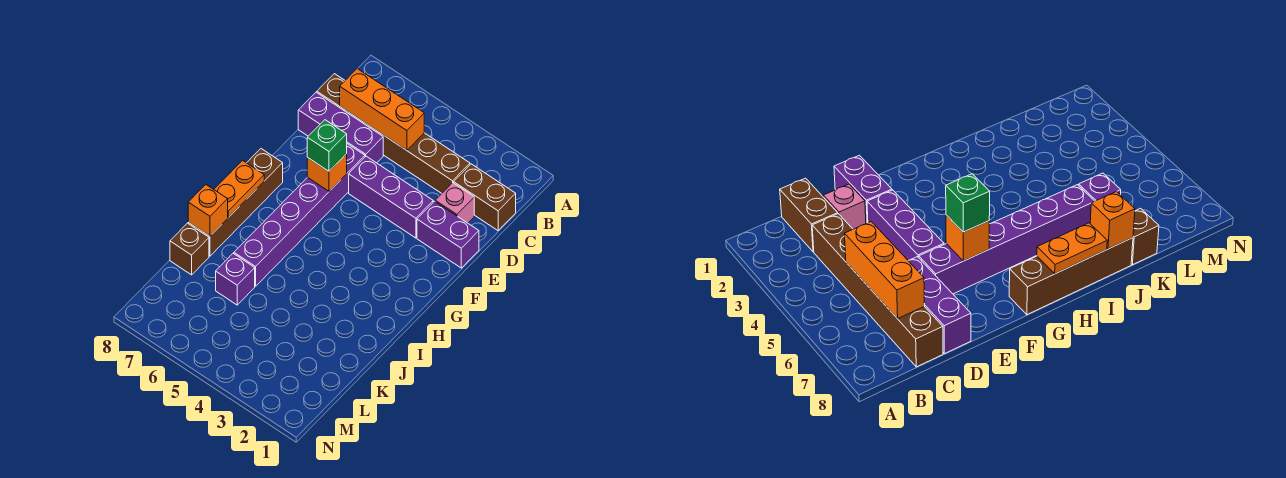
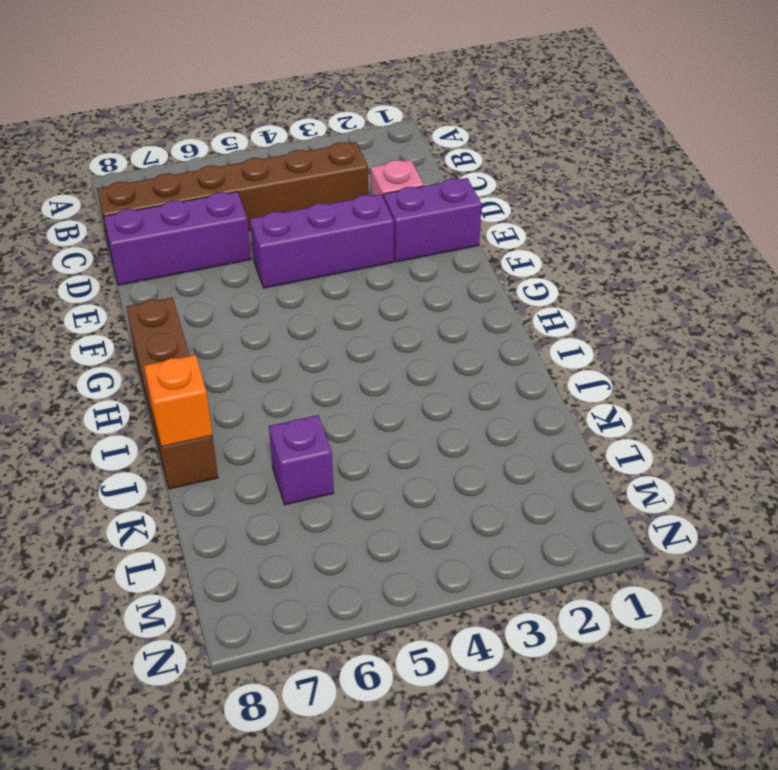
none -> brown 1x2 brick [454,164,516,231]
none -> purple 1x6 brick [234,144,365,286]
none -> brown 1x1 brick [170,223,209,275]

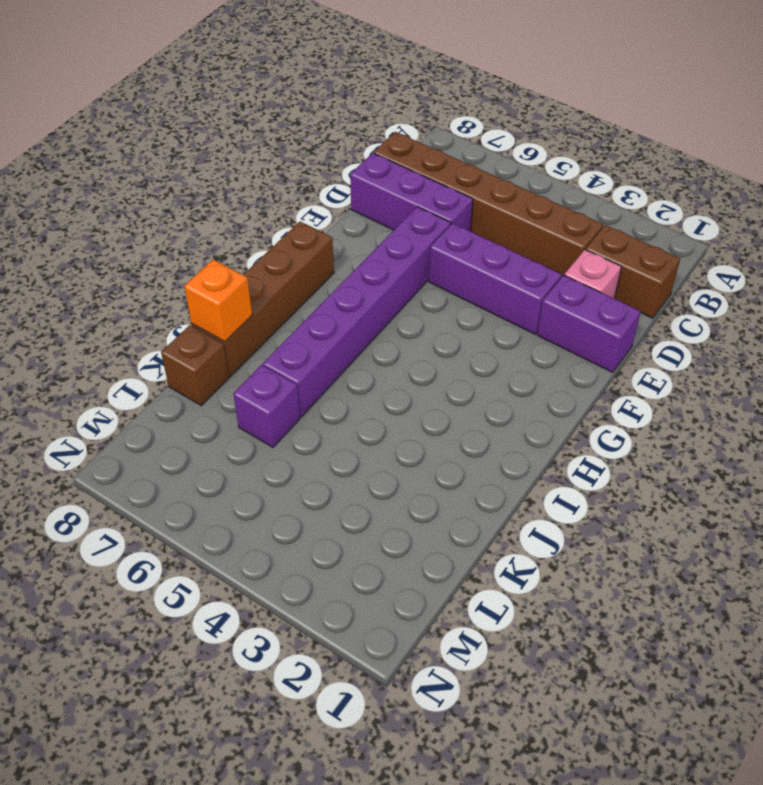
none -> orange 1x3 brick [340,69,424,150]
none -> orange 1x1 brick [307,154,347,191]
none -> orange 1x2 plate [214,160,264,218]

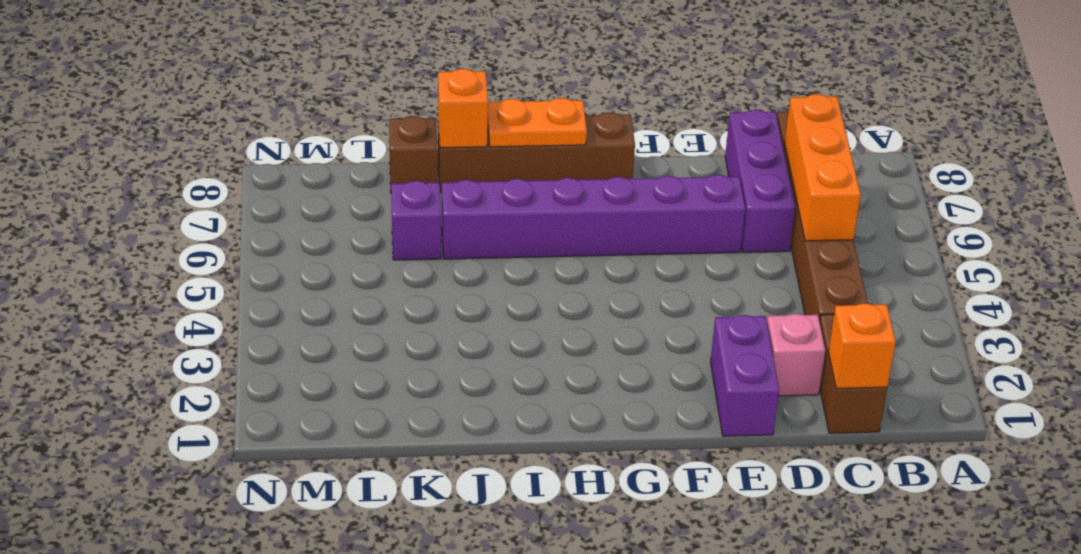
orange 1x1 brick [828,304,896,388] -> orange 1x1 brick moved to [307,154,347,191]
none -> purple 1x3 brick [349,156,433,238]
none -> green 1x1 brick [307,120,347,171]

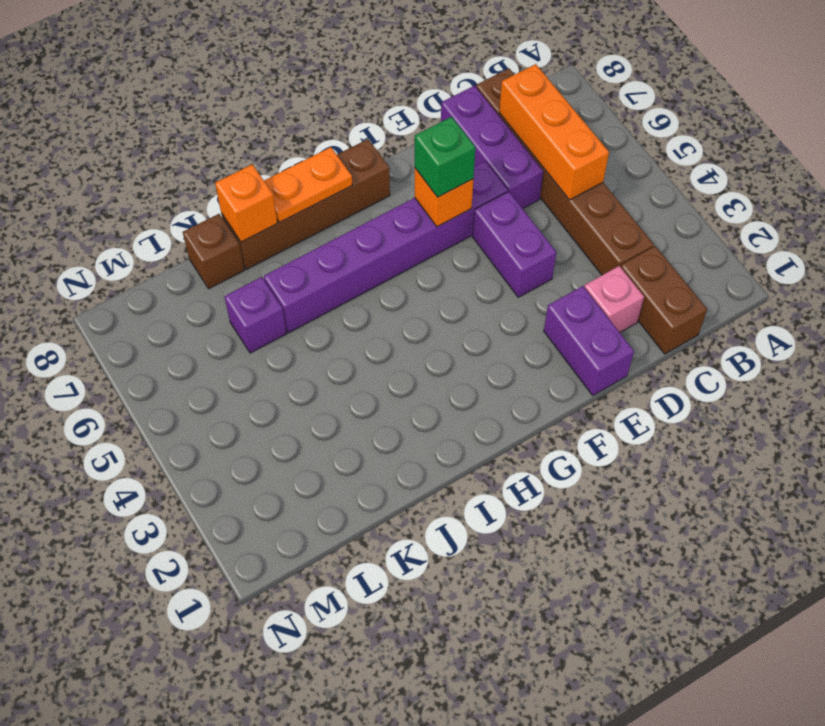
purple 1x2 brick [473,191,556,297] -> purple 1x3 brick [349,156,433,238]

